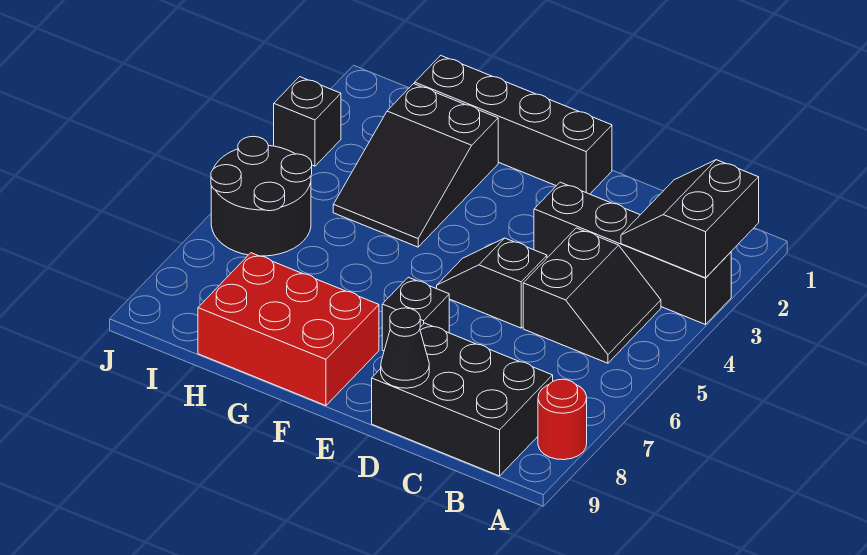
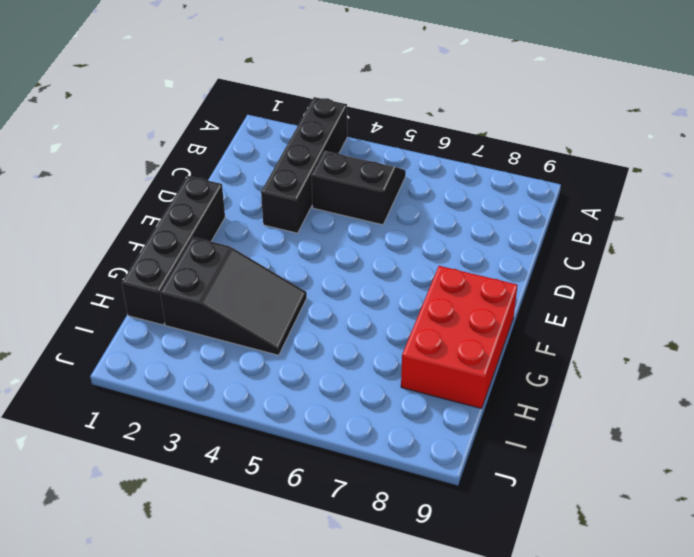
none -> red 1x1 round brick [538,379,587,460]
none -> black 2x3 brick [372,323,553,476]
none -> black 1x2 slope [437,238,547,328]

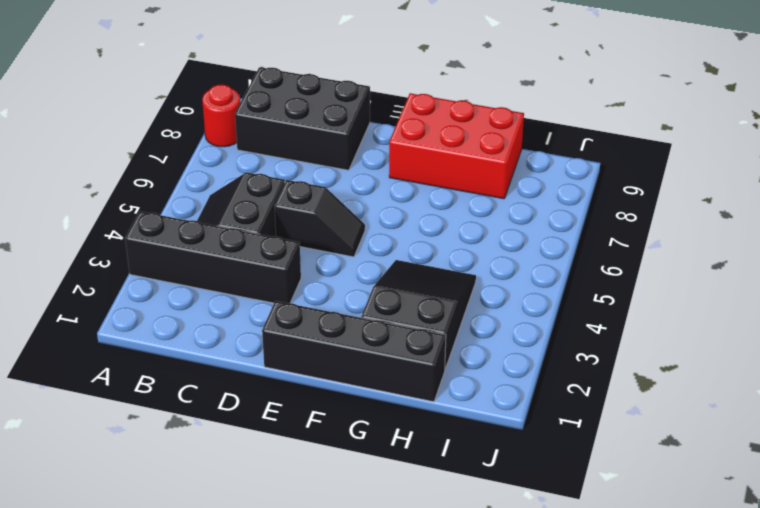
none -> black 1x1 brick [382,277,449,351]
none -> black 2x2 round brick [211,136,312,256]
none -> black 1x1 brick [274,77,341,166]

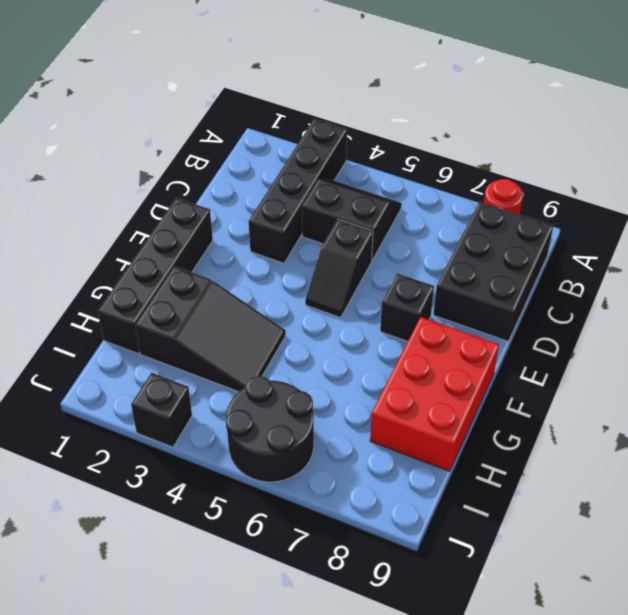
none -> black 2x2 slope [621,160,759,278]
none -> black 1x1 cone [381,308,429,388]

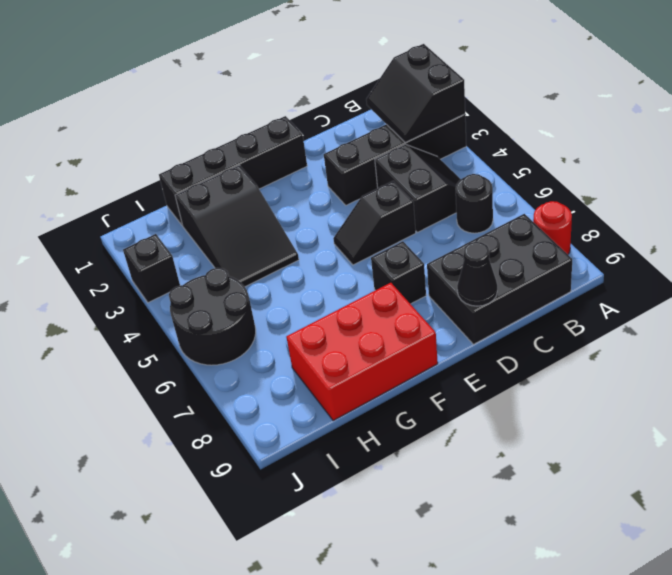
black 1x1 round brick [456,174,493,233] -> none

